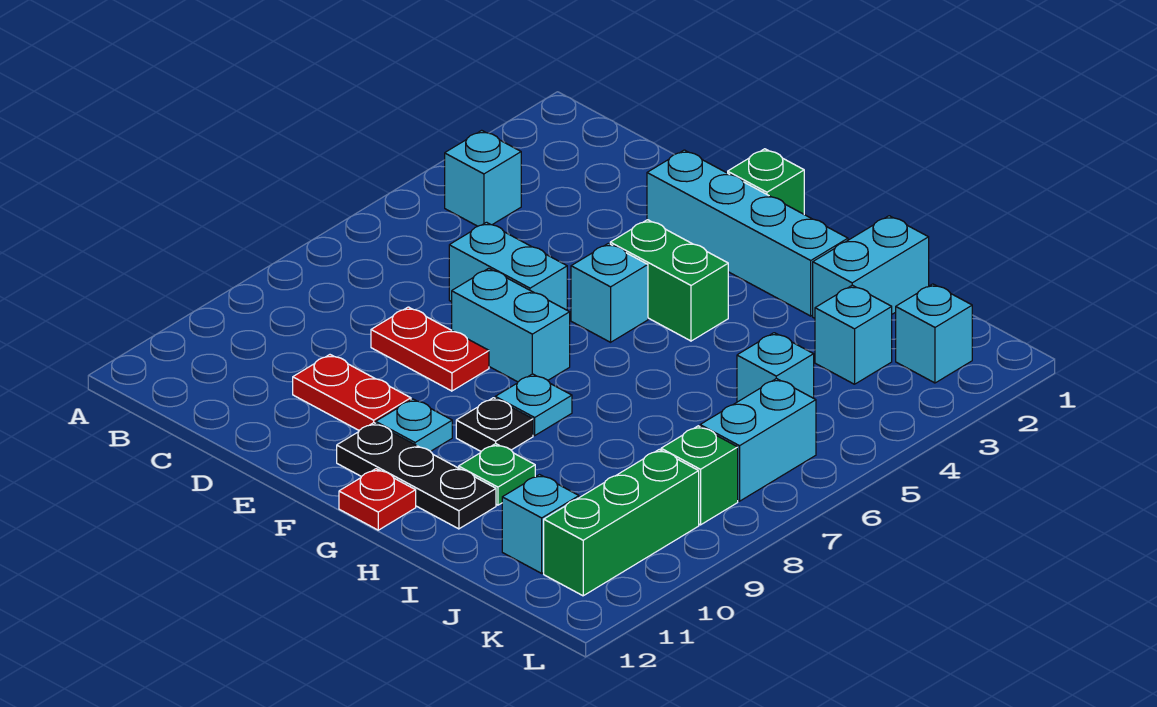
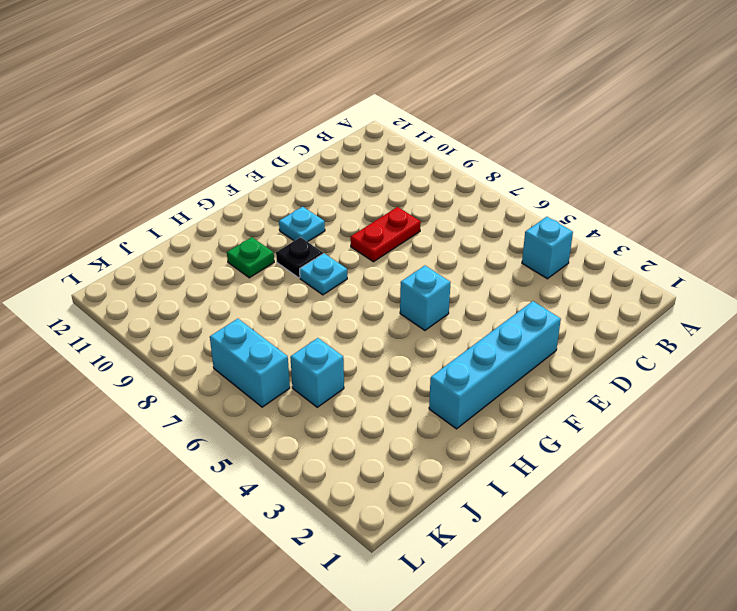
none -> cyan 1x2 brick [449,222,567,310]
none -> red 1x2 plate [293,355,411,430]
none -> cyan 1x2 brick [452,268,570,382]

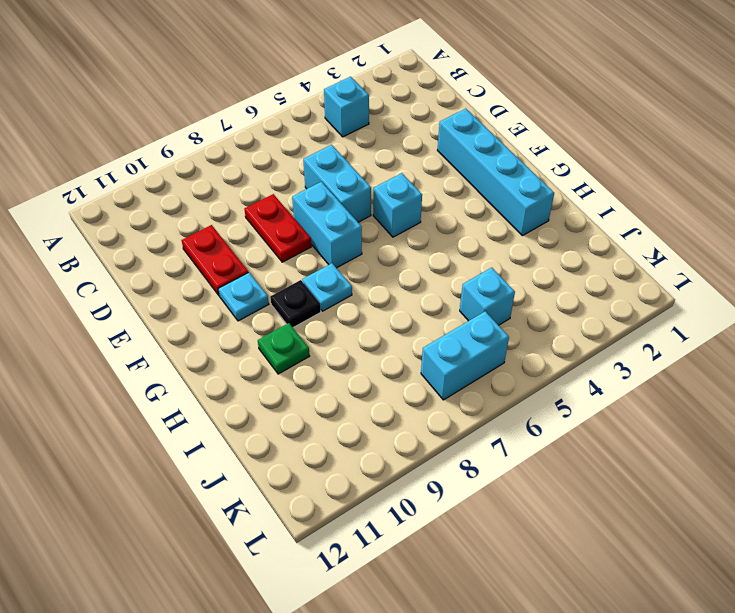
none -> green 1x1 brick [728,149,804,214]
none -> green 1x2 brick [610,220,728,341]
none -> black 1x3 plate [337,423,496,529]

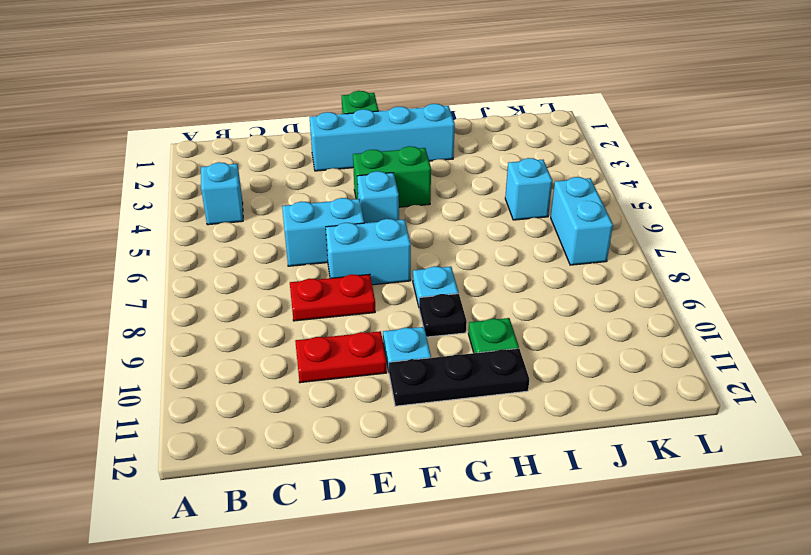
none -> red 1x1 plate [339,469,416,530]
none -> cyan 1x2 brick [813,216,929,318]
none -> cyan 1x1 brick [815,285,892,384]

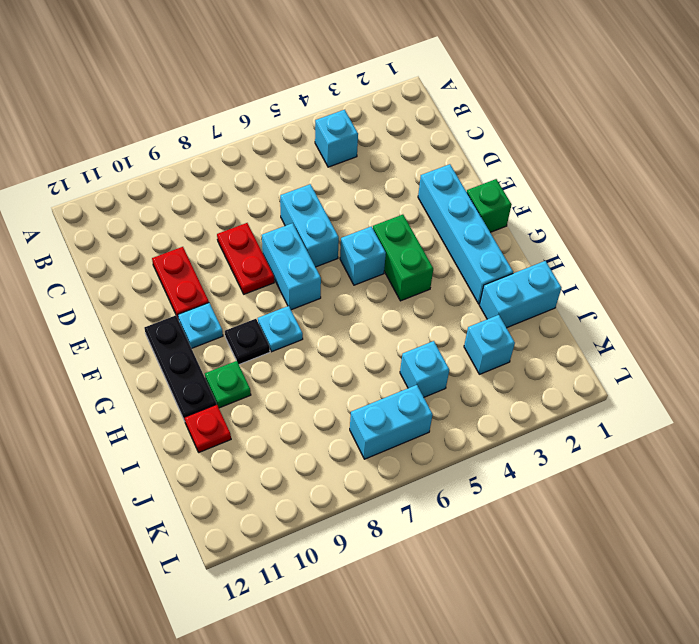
red 1x1 plate [185,405,231,452] -> red 1x1 plate moved to [339,469,416,530]
none -> cyan 1x1 brick [502,475,579,573]
none -> cyan 1x1 brick [896,284,972,383]
none -> green 1x1 brick [661,426,738,525]

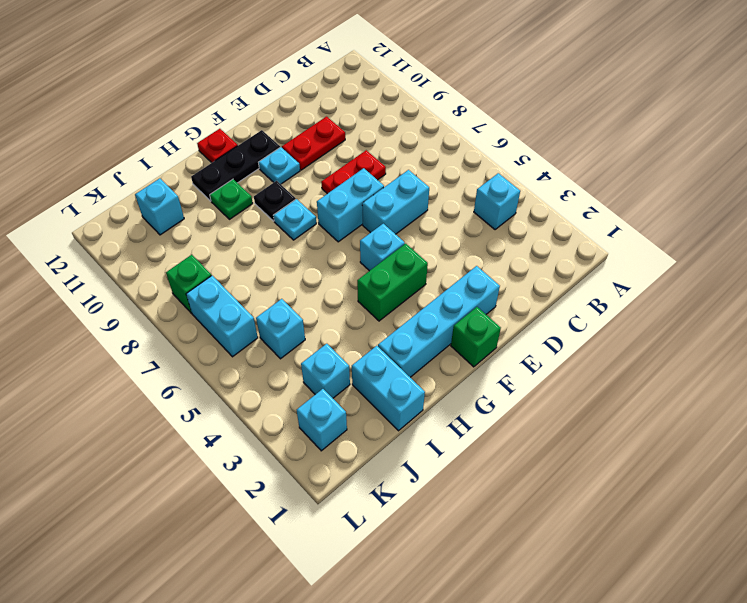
none -> green 1x3 brick [544,450,699,596]

